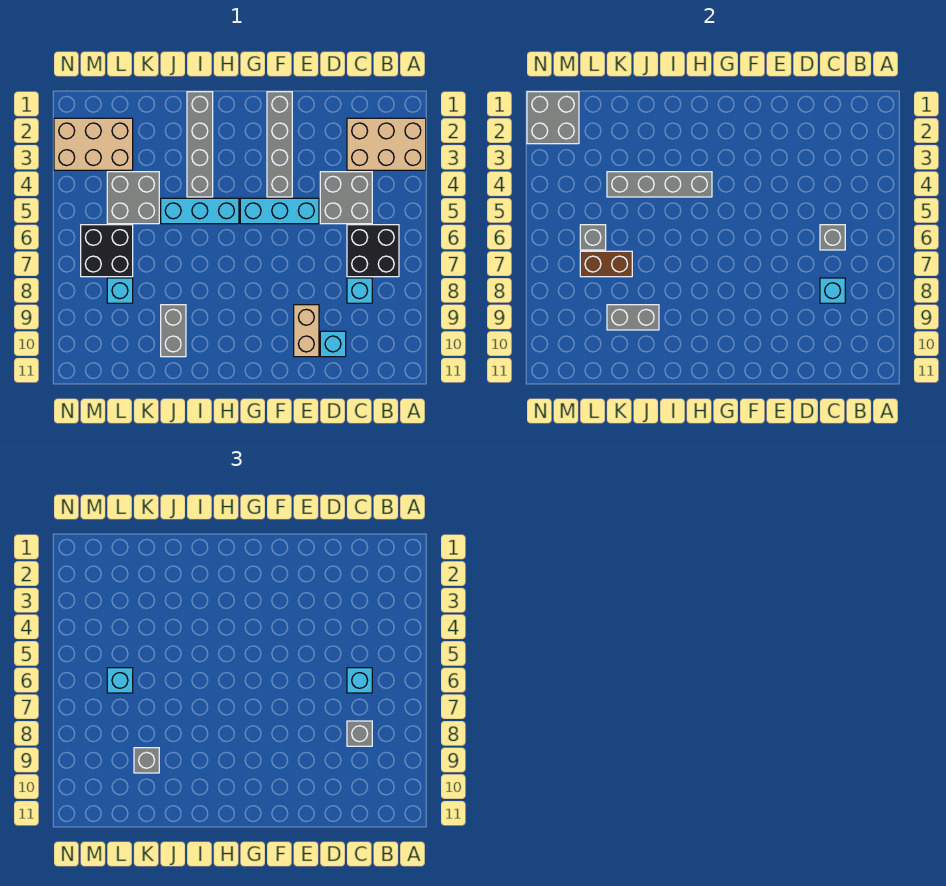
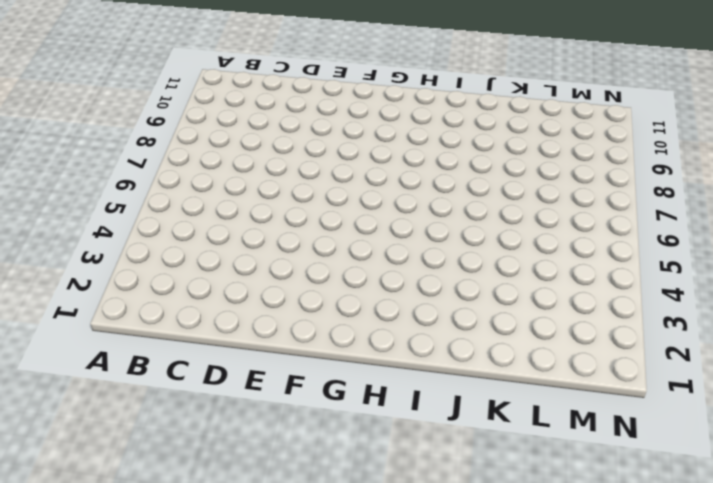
none -> tan 2x3 brick [347,118,426,170]
none -> black 2x2 brick [347,225,399,277]
none -> grey 2x2 brick [320,172,372,224]

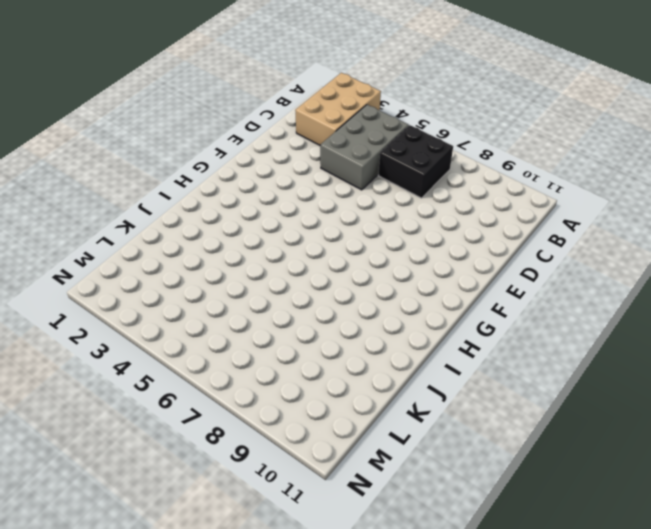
grey 2x3 brick [320,105,409,190] -> grey 2x2 brick [320,172,372,224]
none -> cyan 1x1 brick [347,278,372,303]
none -> cyan 1x1 brick [320,331,346,357]
none -> cyan 1x3 brick [240,198,319,224]

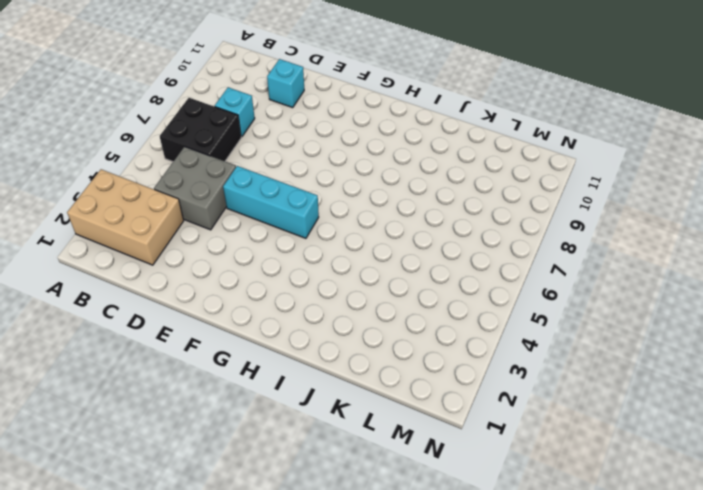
none -> tan 1x2 brick [294,305,319,357]
none -> grey 1x4 brick [267,92,292,197]
none -> cyan 1x3 brick [161,198,239,224]

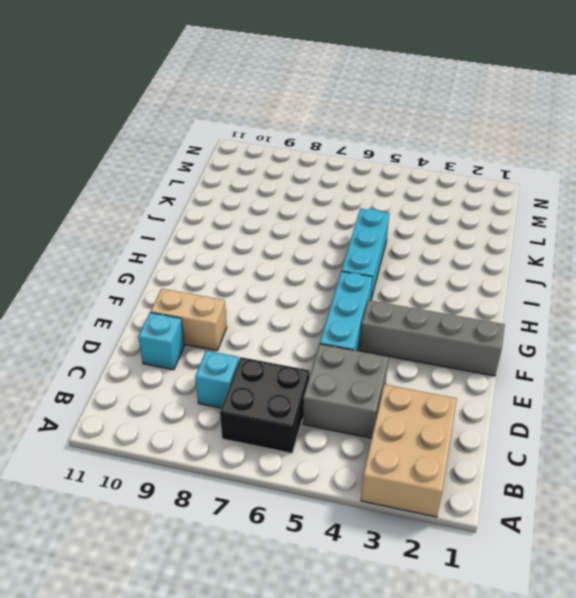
none -> grey 1x4 brick [187,92,213,197]
none -> grey 1x2 brick [161,305,186,357]
none -> grey 2x2 brick [107,172,159,224]

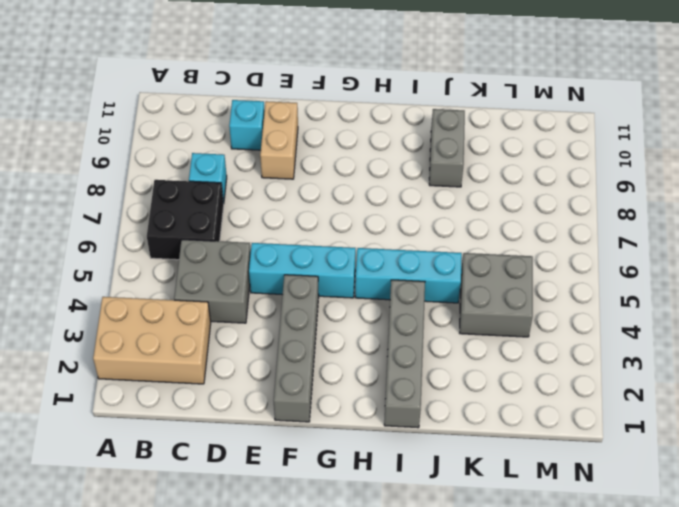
none -> tan 2x3 brick [54,118,133,170]
none -> black 2x2 brick [81,225,133,277]
none -> cyan 1x1 brick [107,278,133,303]

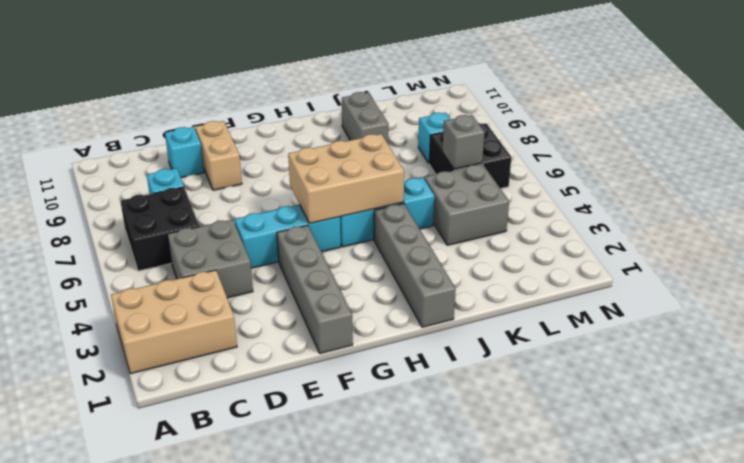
tan 2x3 brick [288,134,404,223] -> tan 2x3 brick moved to [54,118,133,170]
none -> grey 1x1 brick [820,225,845,250]
none -> cyan 1x1 brick [820,278,845,303]
none -> grey 1x4 brick [607,172,712,197]

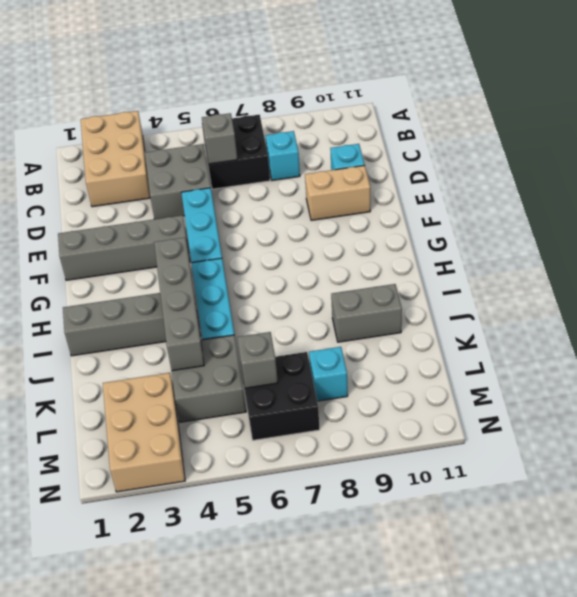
none -> cyan 1x1 brick [820,278,845,303]
none -> grey 1x2 brick [607,305,659,330]
none -> brown 1x2 brick [580,251,632,277]

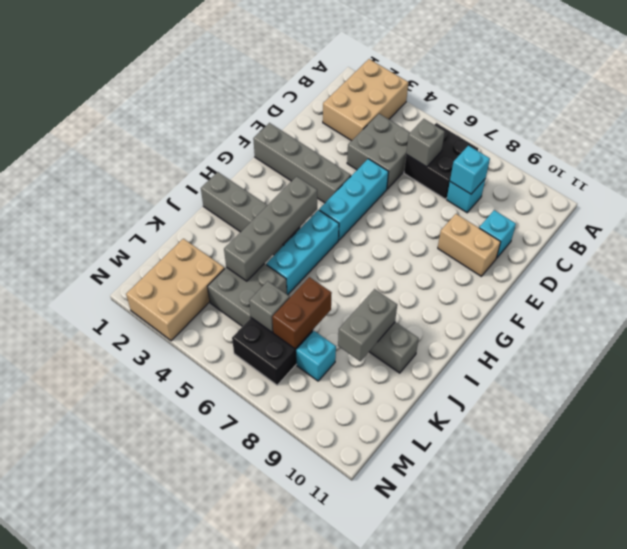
none -> grey 2x2 brick [527,92,579,144]
none -> cyan 1x1 brick [347,668,372,693]
none -> grey 1x1 brick [347,721,372,746]

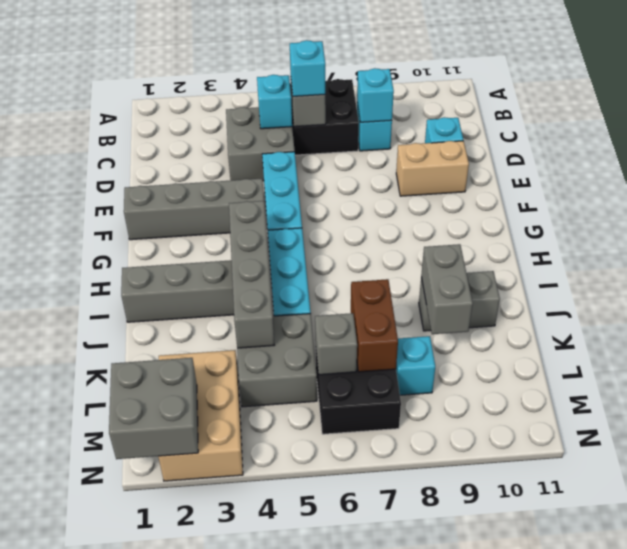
cyan 1x1 brick [257,75,292,129] -> cyan 1x1 brick moved to [107,668,133,693]
none -> tan 2x3 brick [347,118,426,170]
none -> grey 1x1 brick [347,721,372,746]
none -> grey 1x1 brick [134,748,159,773]

